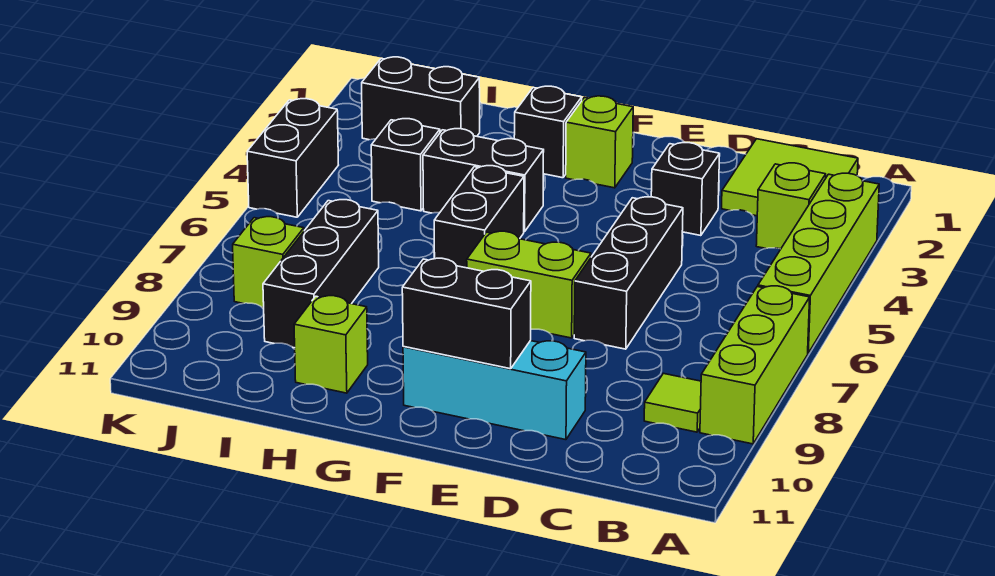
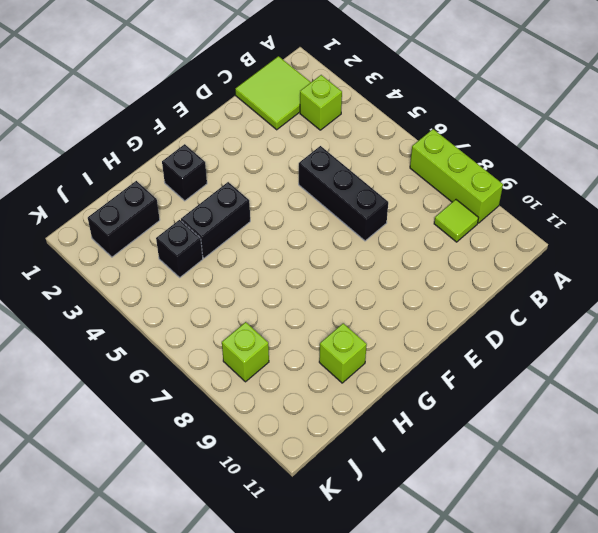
none -> lime 1x4 brick [758,173,879,353]
none -> black 1x1 brick [651,143,720,236]
none -> cyan 1x3 brick [403,341,586,440]

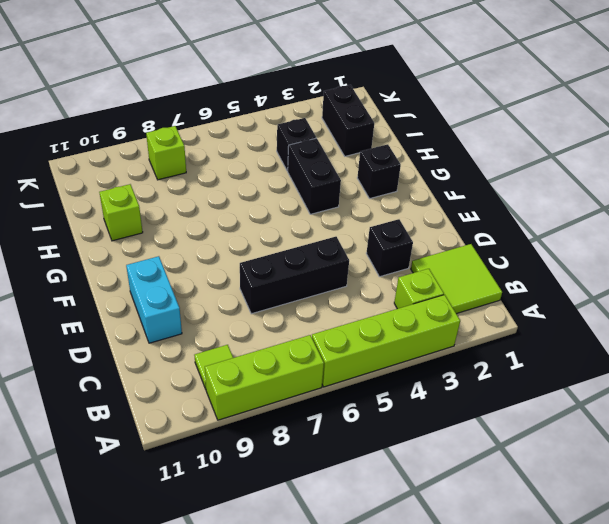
cyan 1x2 brick [126,256,182,343] -> cyan 1x3 brick [403,341,586,440]
none -> lime 1x2 brick [467,231,591,338]
none -> lime 1x1 brick [566,96,633,188]
none -> black 1x2 brick [434,166,524,268]

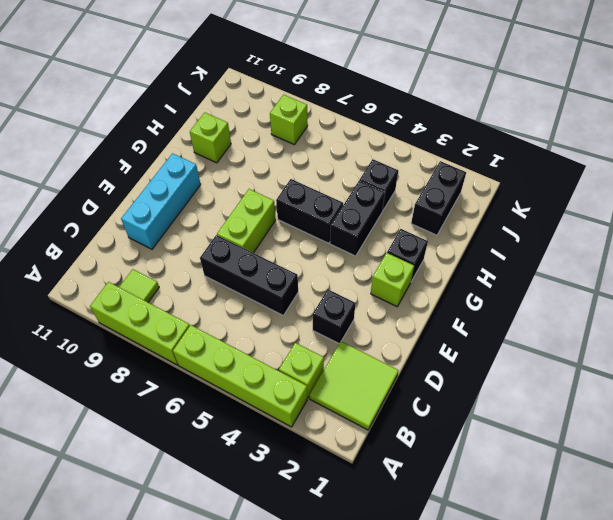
none -> black 1x3 brick [263,200,379,348]
none -> black 1x2 brick [247,99,338,217]
none -> black 1x2 brick [402,258,531,369]

